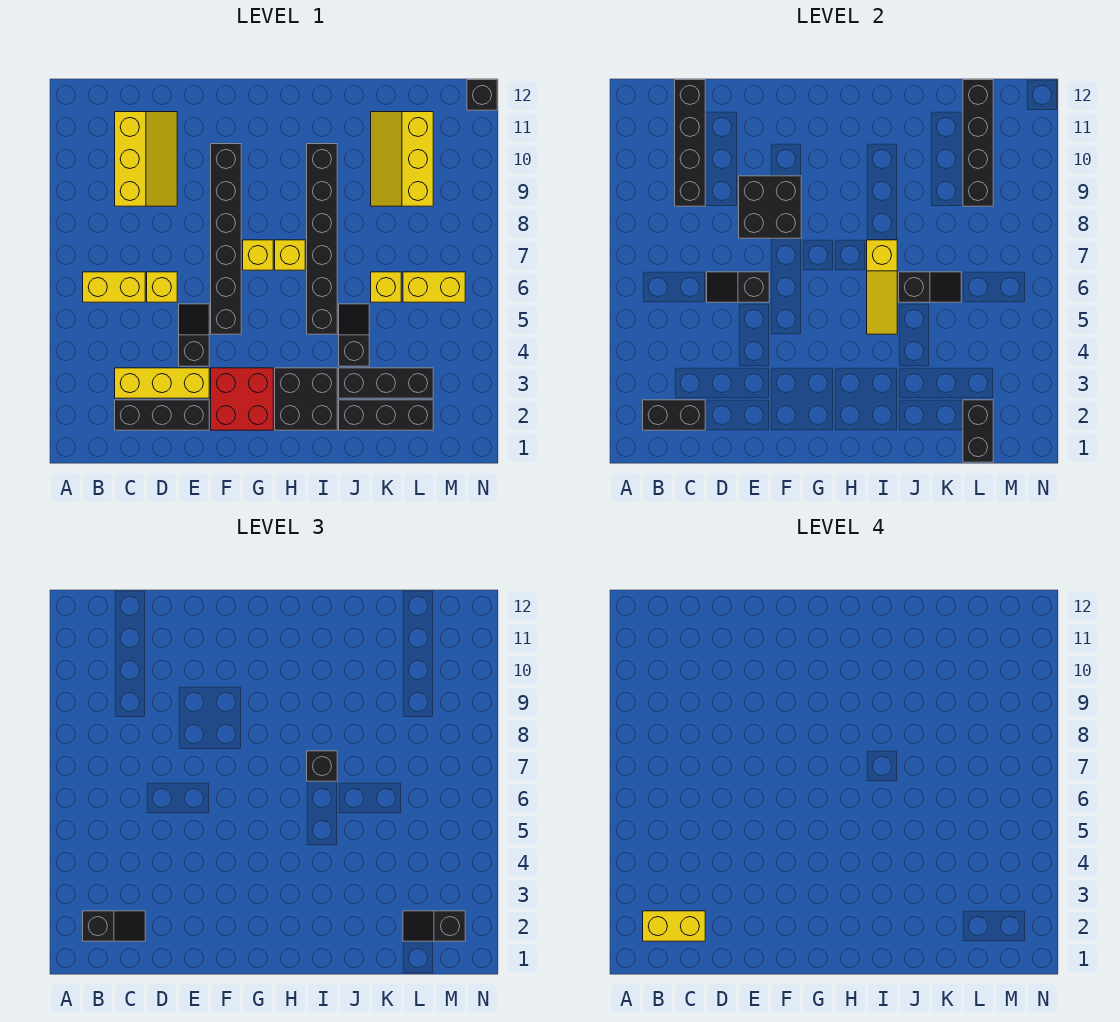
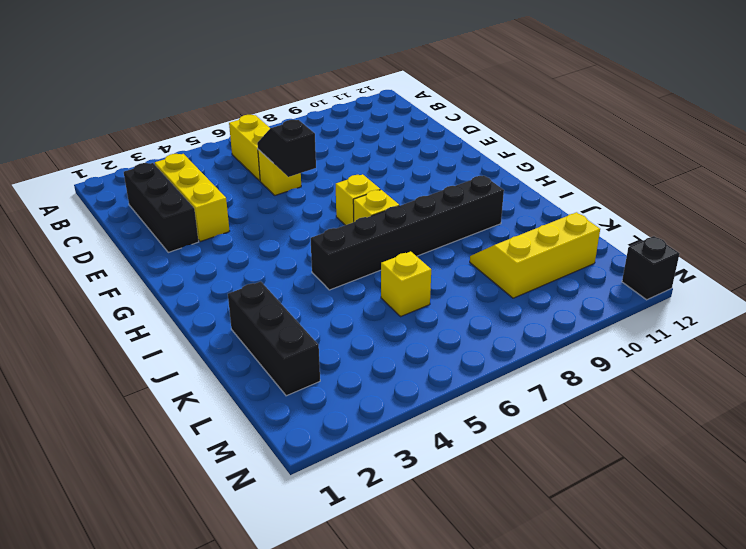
none -> yellow 2x3 slope [115,112,177,206]
none -> black 1x2 slope [179,304,209,366]
none -> red 2x2 brick [211,368,273,430]
none -> black 1x6 brick [211,144,241,334]

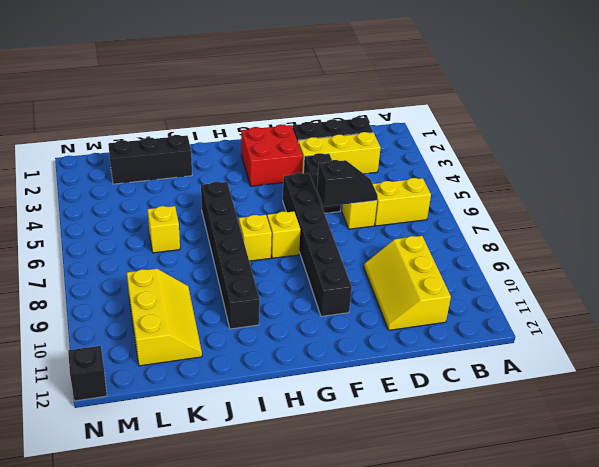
none -> black 2x2 brick [275,368,337,430]
none -> black 1x3 brick [339,368,433,398]
none -> black 1x2 slope [339,304,369,366]
none -> yellow 1x2 brick [403,272,465,302]

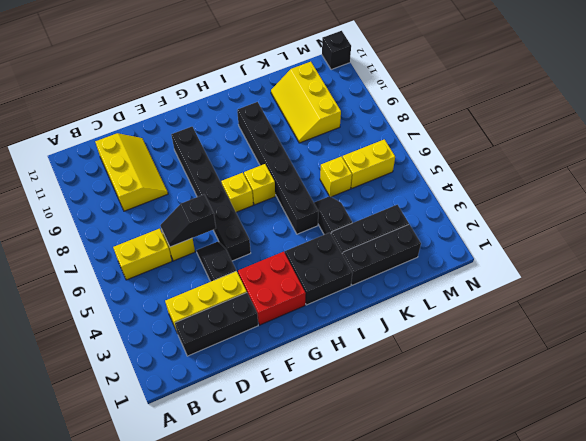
none -> black 1x2 brick [643,400,705,430]
none -> black 1x4 brick [675,80,705,206]
none -> black 2x2 brick [739,176,801,238]
none -> yellow 1x3 slope [867,240,897,334]

